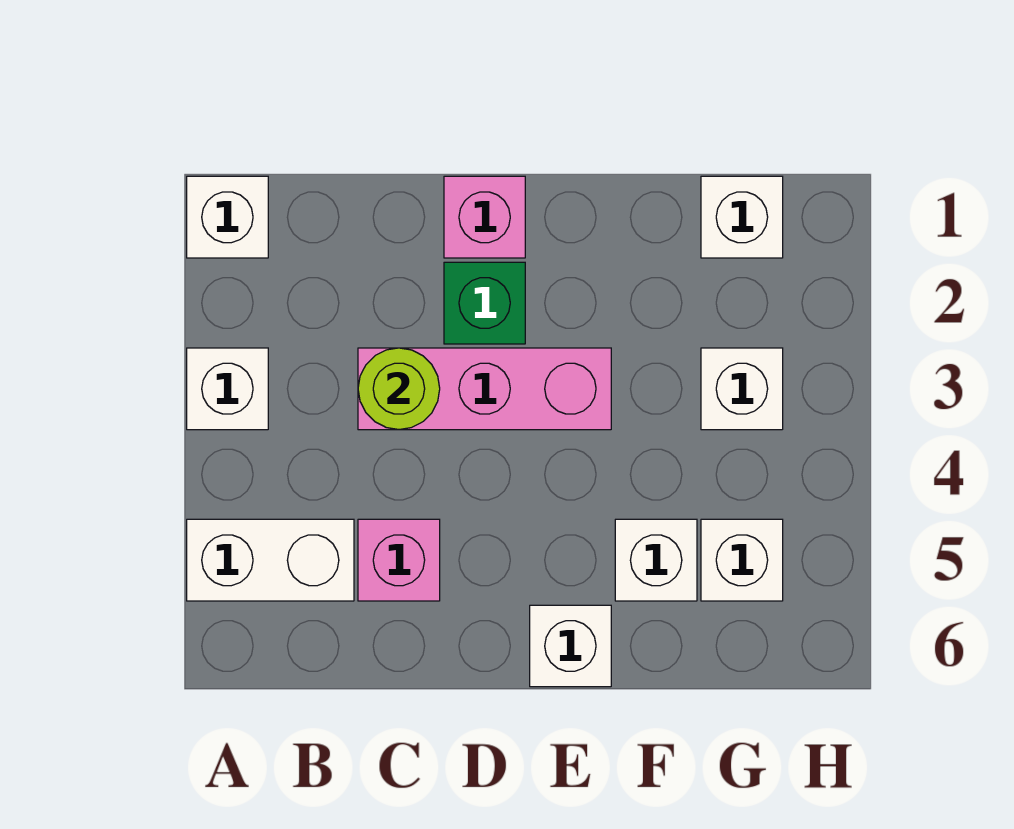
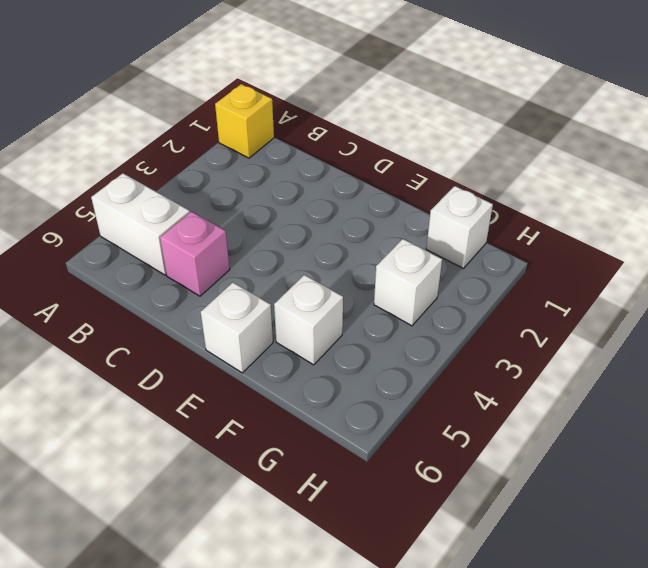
yellow 1x1 brick [215,84,274,158] -> white 1x1 brick [187,176,268,258]
none -> white 1x1 brick [187,348,268,430]
none -> pink 1x3 brick [358,348,611,430]
none -> pink 1x1 brick [444,176,525,258]

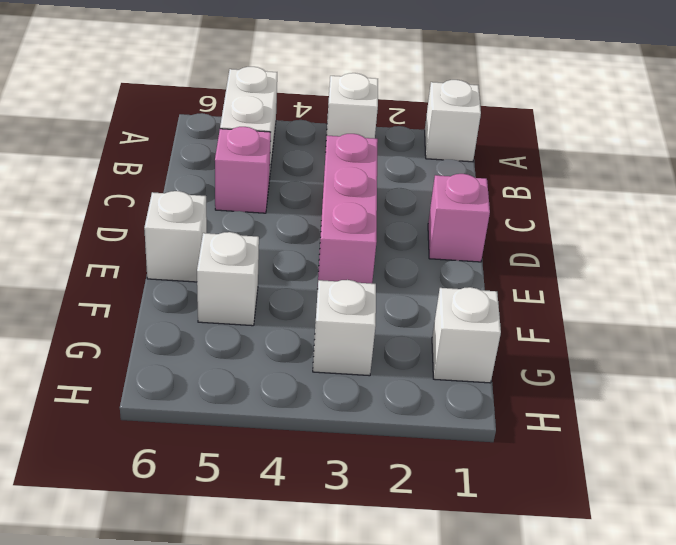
none -> green 1x1 brick [444,262,525,344]
none -> white 1x1 brick [701,519,783,601]
none -> lime 1x1 round brick [358,348,440,430]

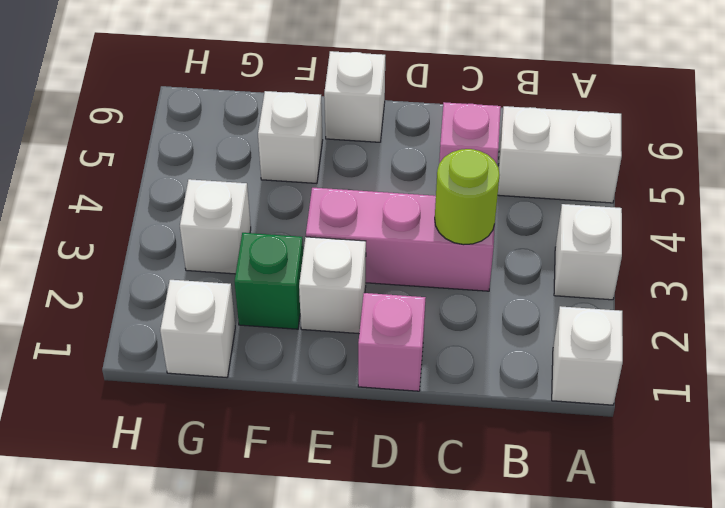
white 1x1 brick [299,237,366,334] -> white 1x1 brick moved to [701,519,783,601]
green 1x1 brick [234,233,303,329] -> green 1x1 brick moved to [444,262,525,344]

